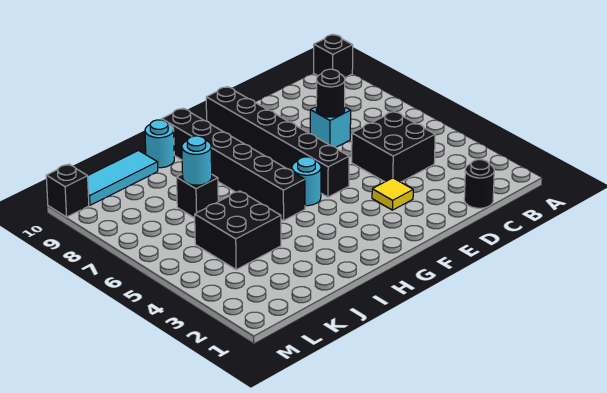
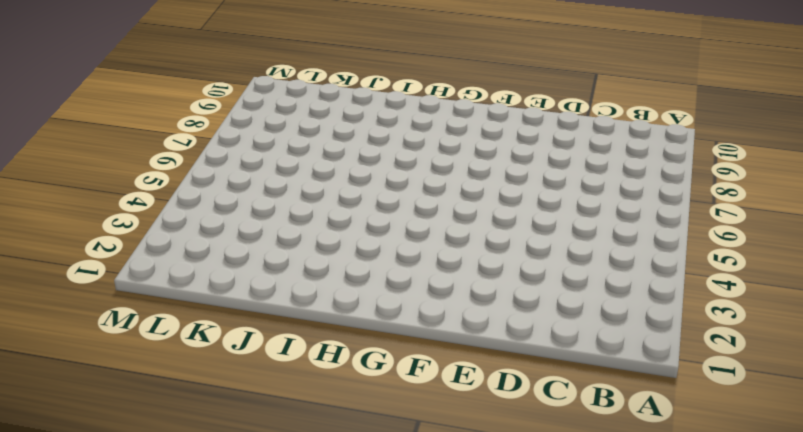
none -> black 1x1 brick [314,34,353,78]
none -> black 1x1 round brick [464,160,494,208]
none -> black 2x2 brick [352,112,435,182]

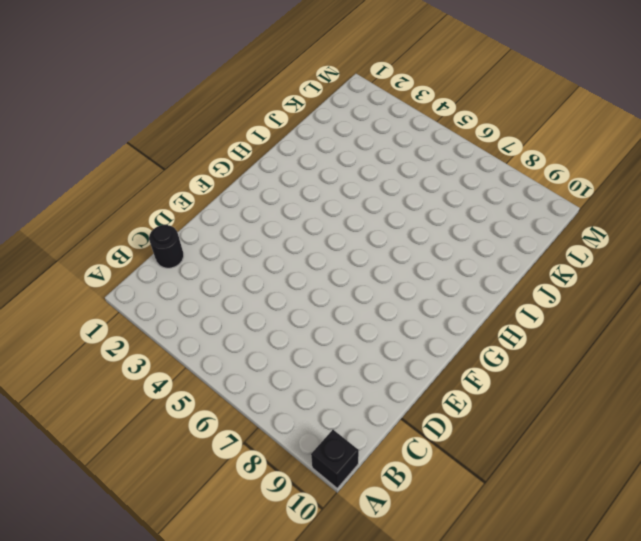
none -> black 2x2 brick [352,112,435,182]
none -> cyan 1x1 brick [310,107,351,147]
none -> yellow 1x1 tile [372,178,413,210]

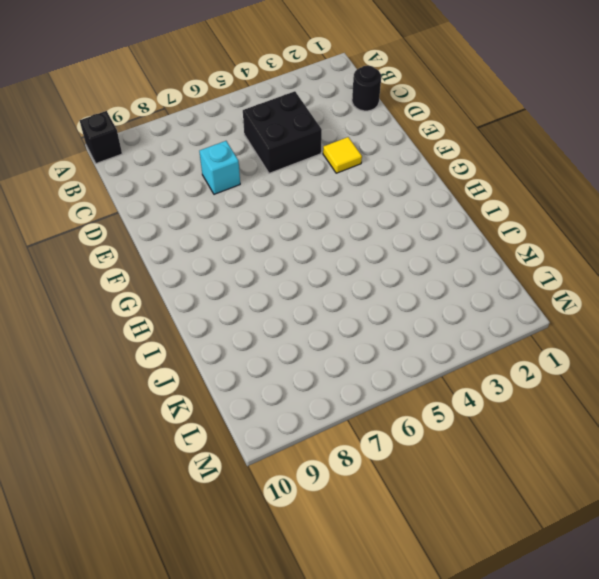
none -> black 1x6 brick [206,87,349,197]
none -> cyan 1x1 round brick [292,157,321,206]
none -> black 1x6 brick [162,108,305,221]

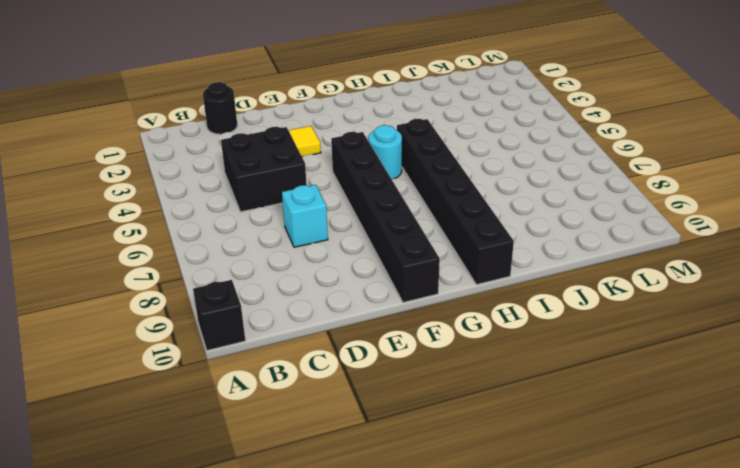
none -> cyan 1x1 round brick [145,120,174,168]
none -> black 2x2 brick [195,191,281,270]
none -> black 1x1 brick [177,174,218,218]

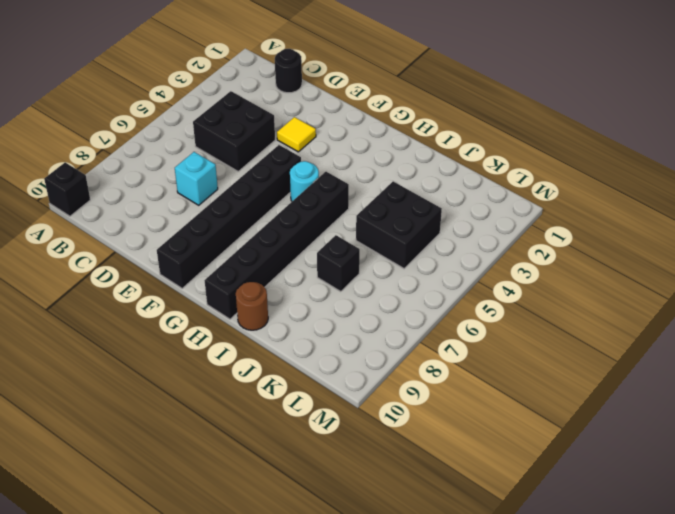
brown 1x1 round brick [236,282,268,330] -> cyan 1x1 round brick [145,120,174,168]
none -> cyan 1x3 tile [88,151,158,205]
none -> black 1x1 brick [46,164,89,217]
none -> black 1x1 round brick [316,69,345,117]

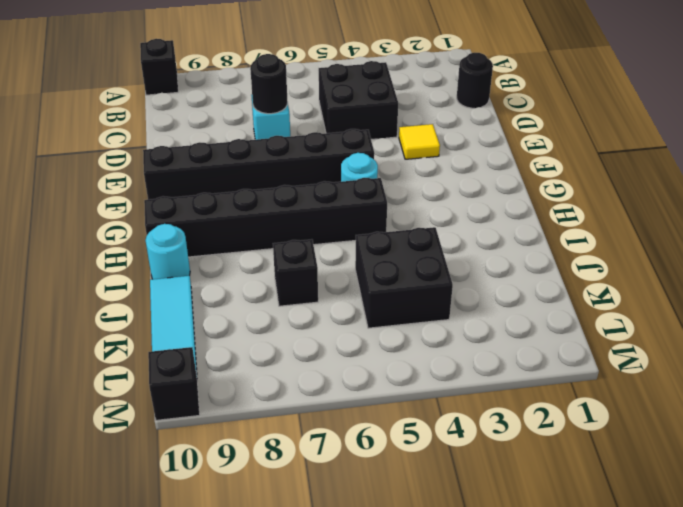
none -> cyan 1x1 round brick [182,136,212,185]

